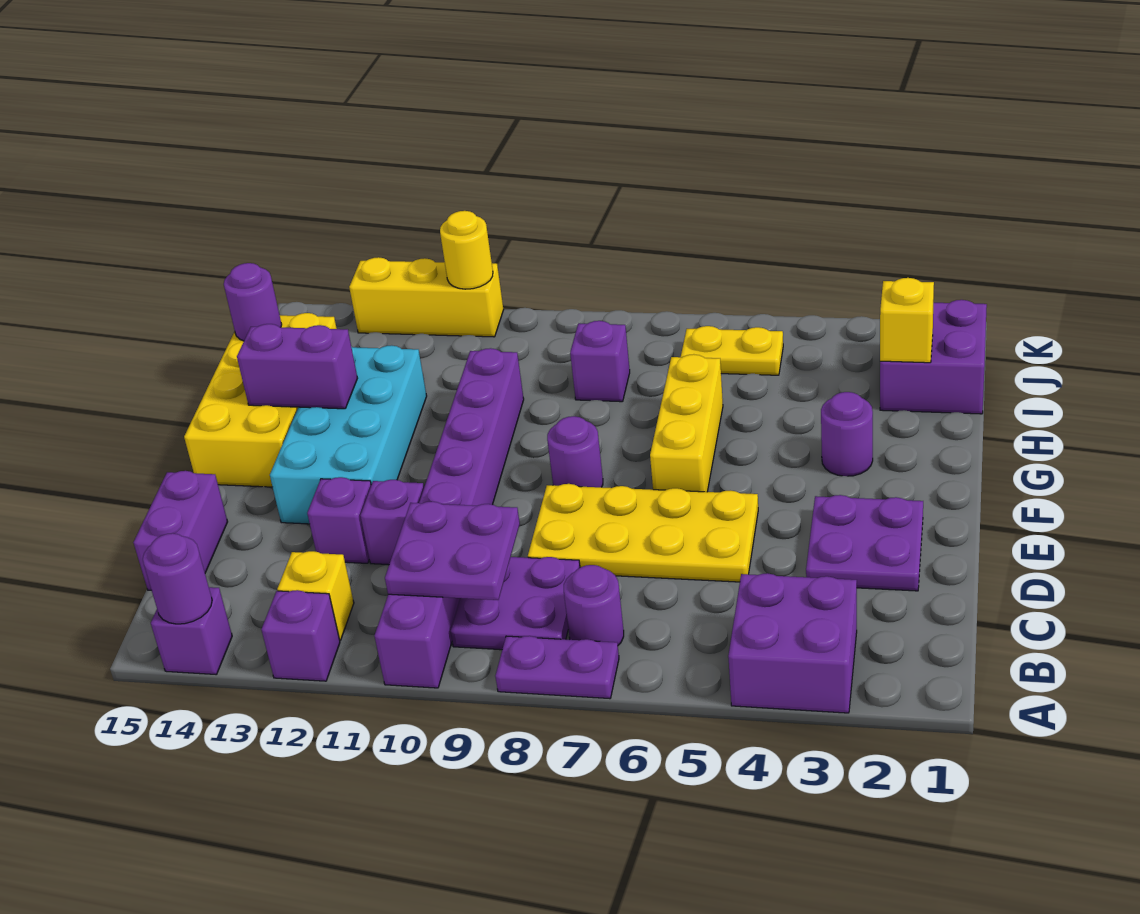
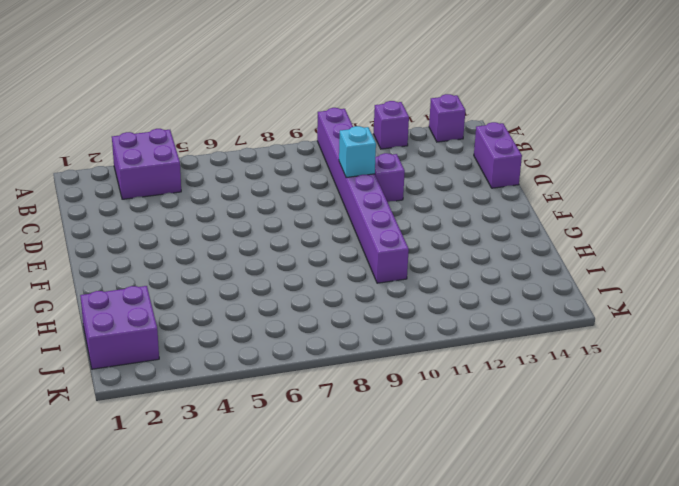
cyan 1x1 brick [339,126,376,178] -> none
none -> purple 1x2 plate [495,636,619,699]
none -> purple 1x1 round brick [564,565,624,645]
none -> purple 2x2 plate [450,557,580,650]

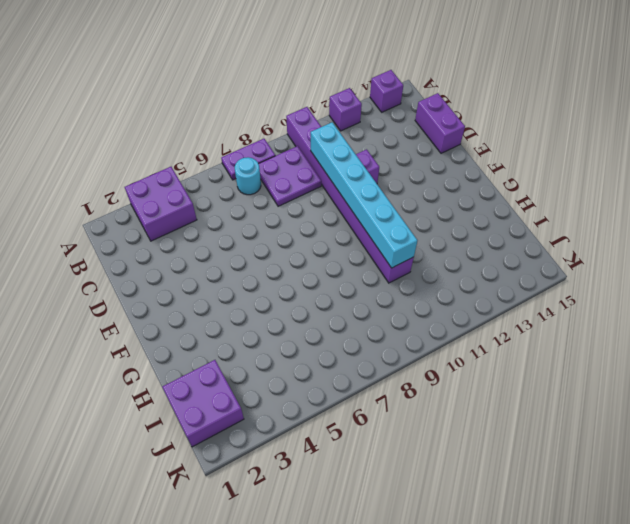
cyan 1x1 round brick [235,157,261,195] -> purple 1x1 round brick [564,565,624,645]
cyan 1x6 brick [311,122,417,268] -> purple 2x2 plate [385,501,520,600]
none -> yellow 1x1 brick [277,551,354,640]
none -> purple 2x2 plate [806,495,923,591]
none -> yellow 2x4 plate [528,484,758,582]

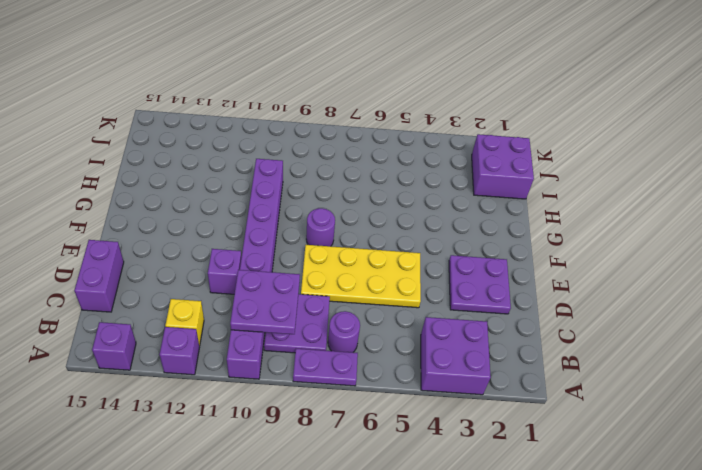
none -> purple 1x1 brick [307,477,371,563]
none -> cyan 2x4 brick [270,345,427,524]
none -> yellow 1x3 brick [650,354,723,492]

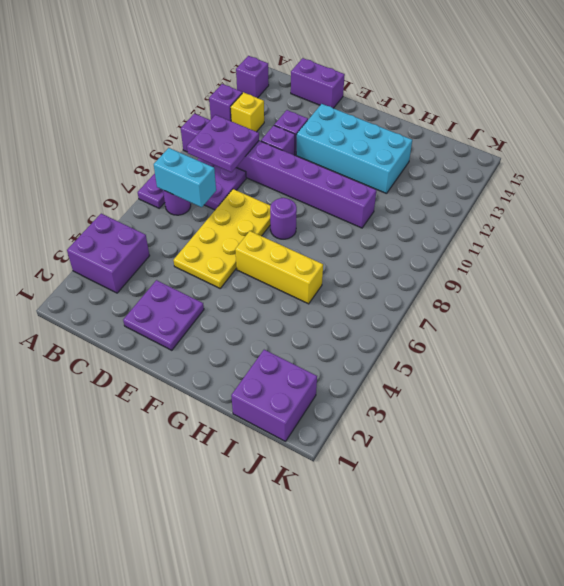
cyan 1x2 brick [154,148,216,207] -> none
none -> yellow 2x4 brick [184,313,337,487]
none -> purple 1x1 round brick [821,392,873,476]
none -> purple 1x1 brick [570,321,630,402]

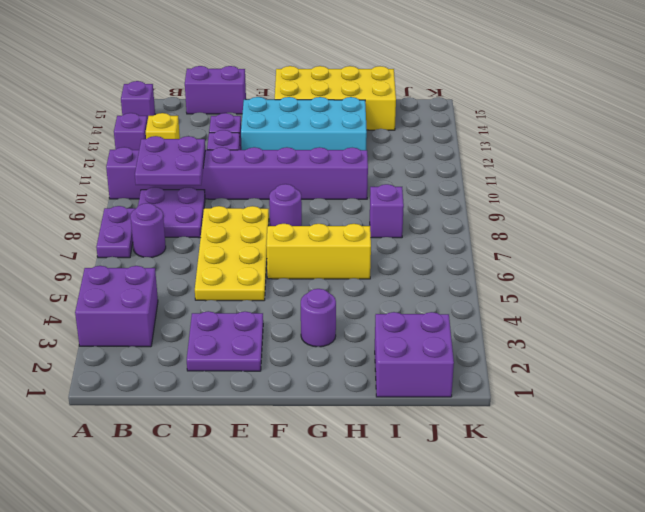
none -> yellow 1x2 plate [681,326,783,375]
none -> yellow 1x3 brick [349,257,504,337]
none -> purple 1x1 round brick [143,533,212,624]

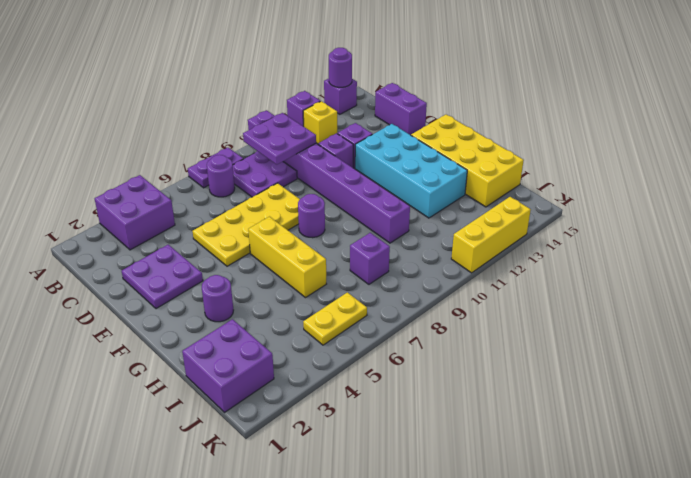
none -> purple 1x2 brick [237,324,358,409]
none -> yellow 1x1 brick [880,278,934,363]
none -> purple 1x1 round brick [224,263,282,341]

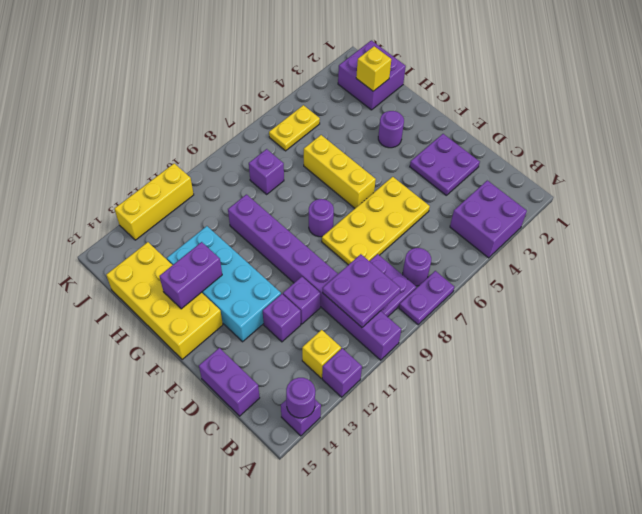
none -> purple 1x1 round brick [224,263,282,341]
none -> yellow 1x1 round brick [440,211,493,289]

